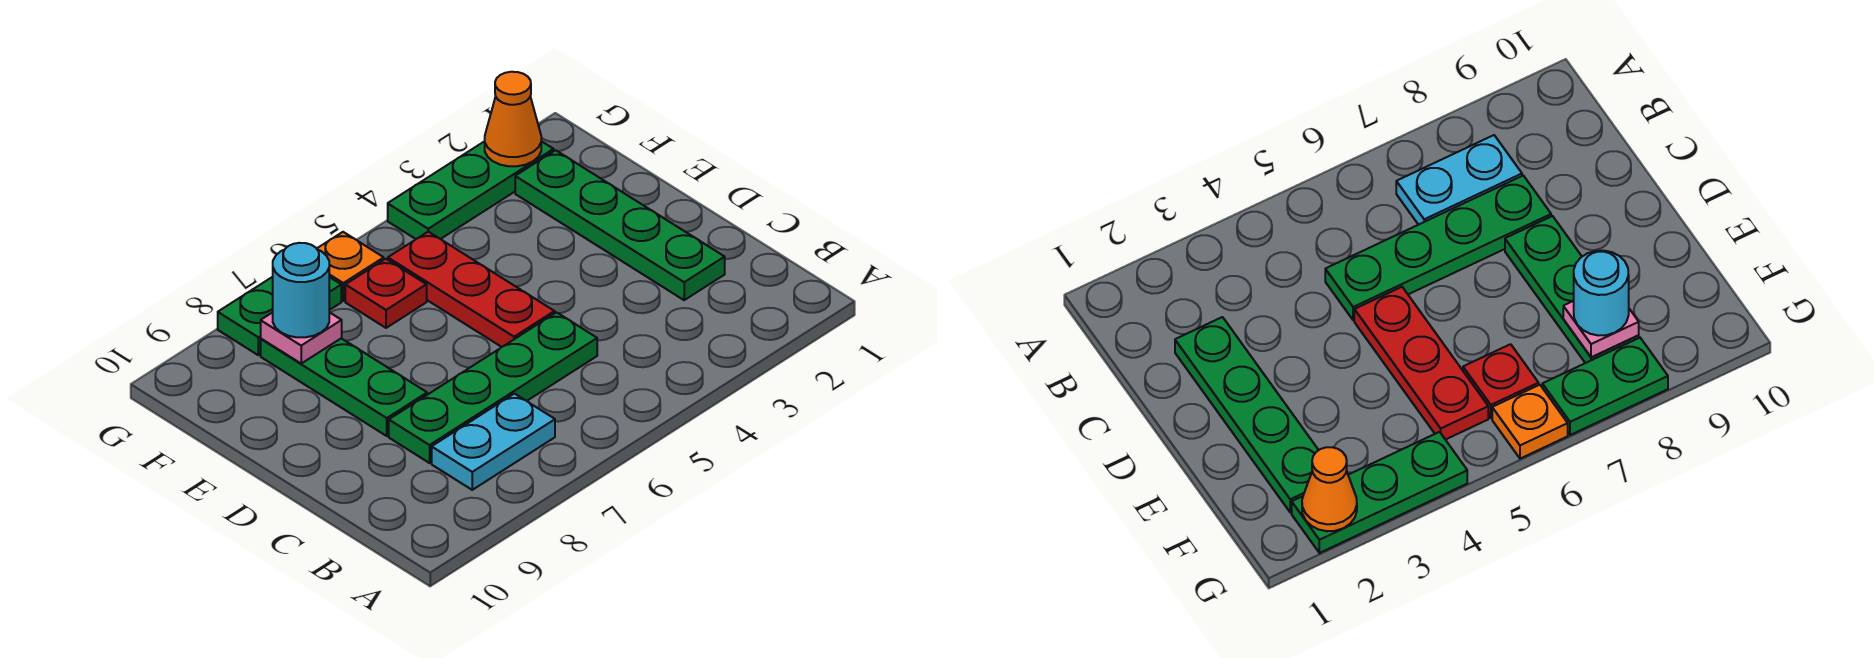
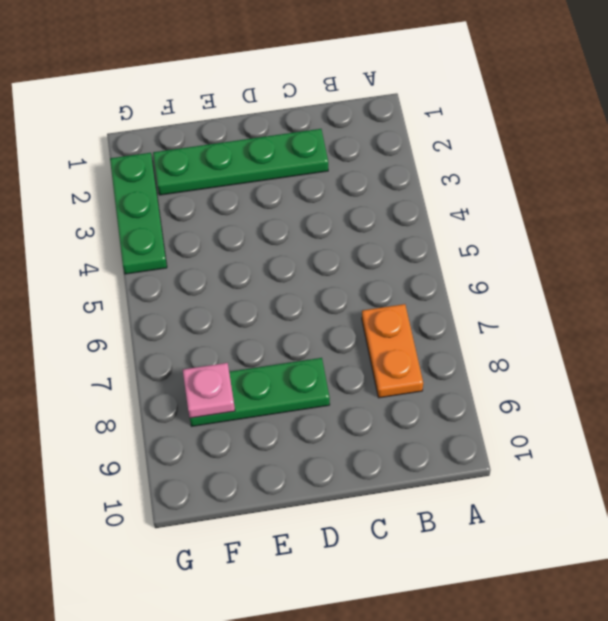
orange 1x2 plate [362,304,423,398] -> cyan 1x2 plate [432,394,555,490]
none -> green 1x4 plate [389,312,597,463]
none -> red 1x3 plate [388,232,555,347]
none -> red 1x1 plate [345,259,427,328]

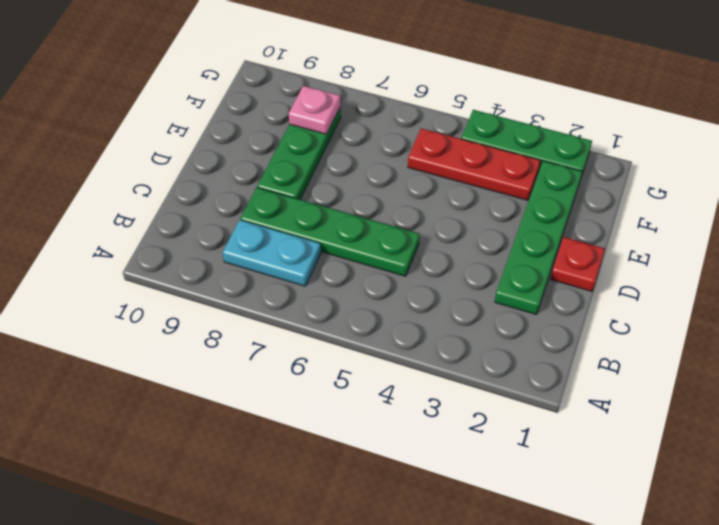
red 1x1 plate [551,237,605,291] -> red 1x1 plate moved to [345,259,427,328]
red 1x3 plate [408,128,541,200] -> red 1x3 plate turned to [388,232,555,347]
none -> orange 1x1 plate [317,232,384,301]
none -> green 1x2 plate [218,277,341,355]
none -> orange 1x1 cone [485,72,541,166]

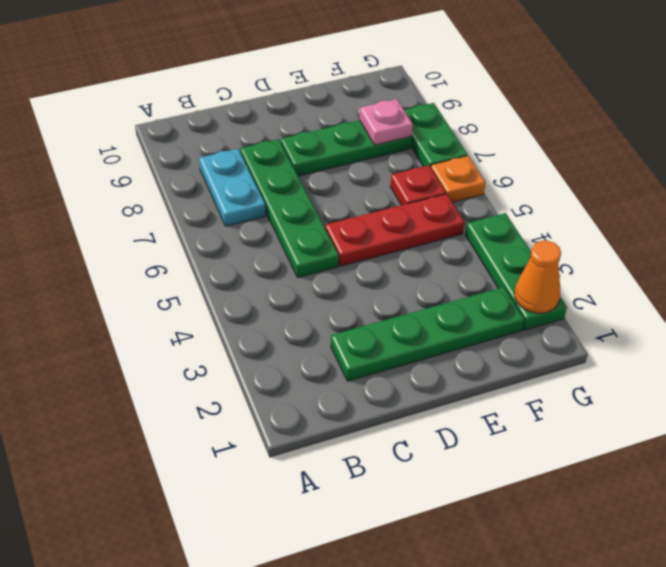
none -> cyan 1x1 round brick [273,243,329,337]

